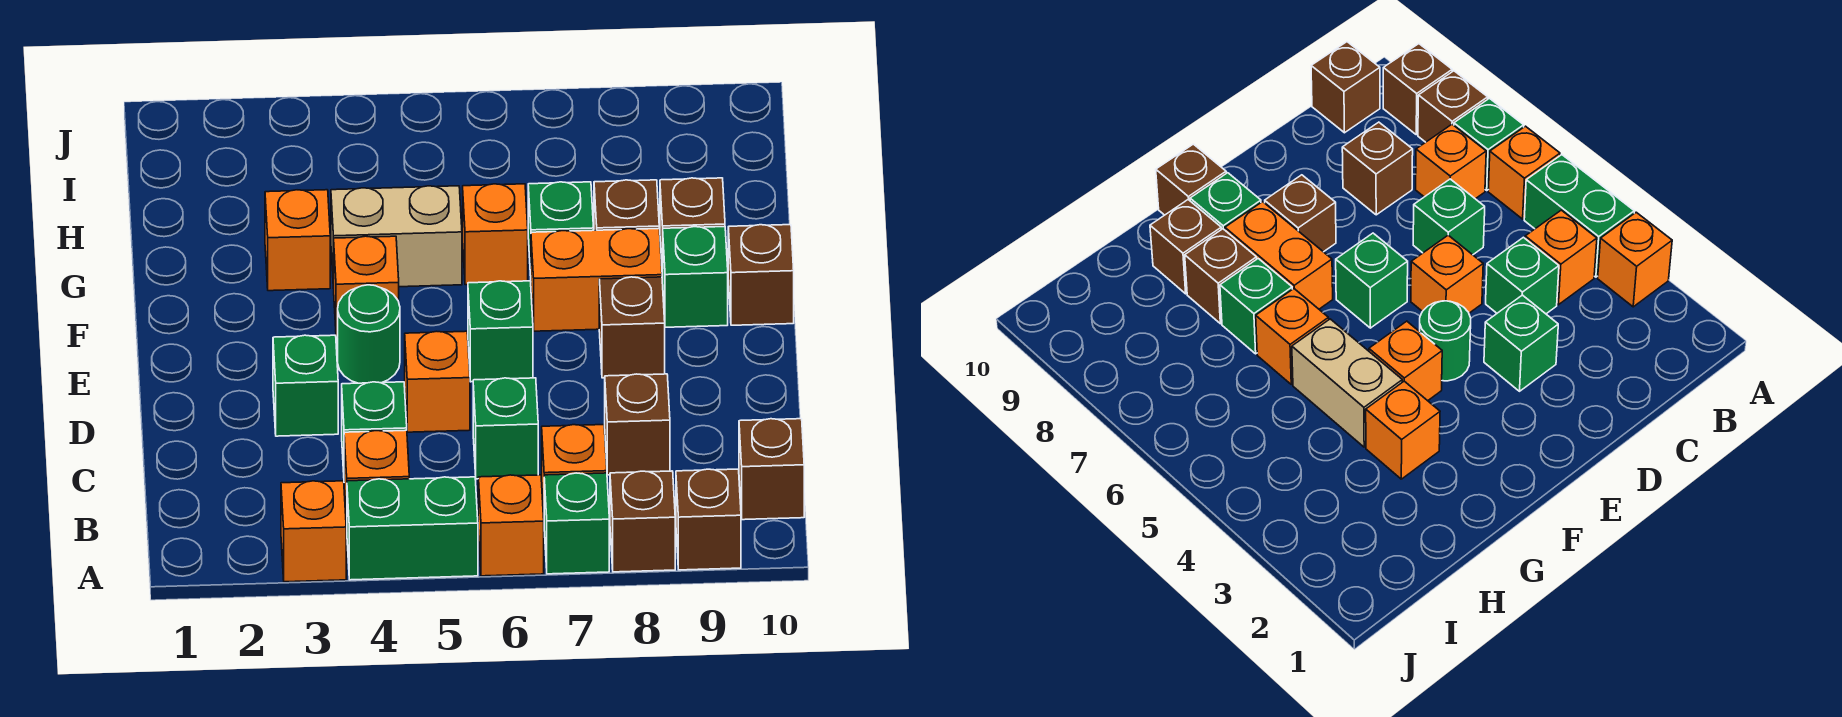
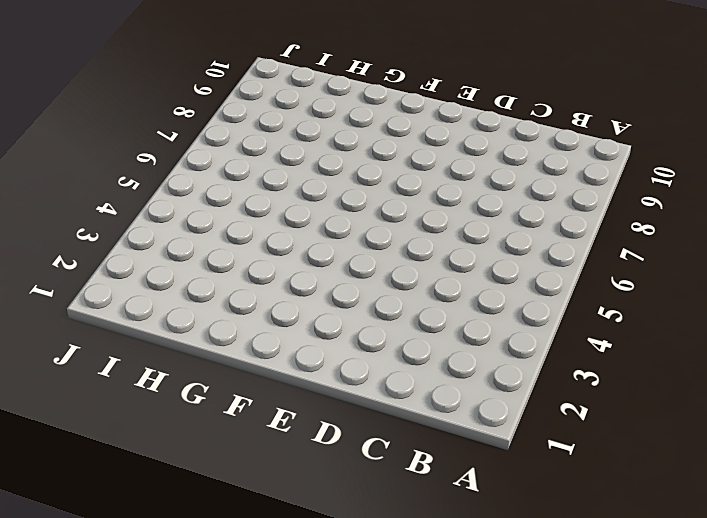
none -> orange 1x1 brick [281,481,346,582]
none -> green 1x2 brick [347,477,478,580]
none -> orange 1x1 brick [478,475,544,576]

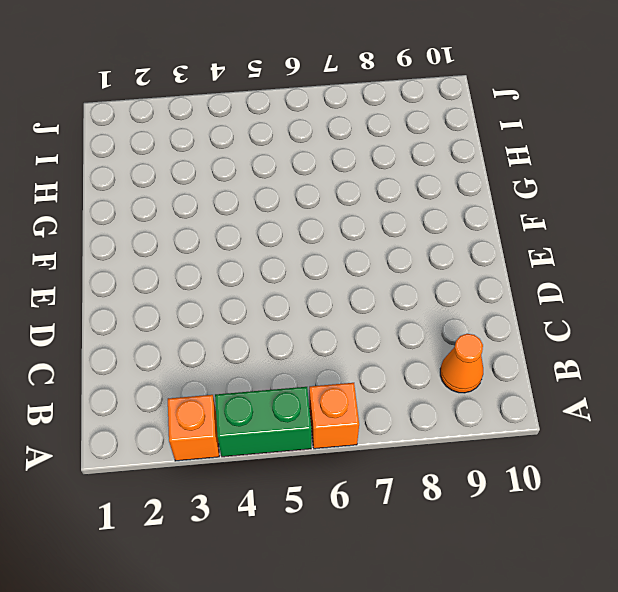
orange 1x1 cone [440,334,483,393] -> none
none -> green 1x1 brick [544,473,609,574]
none -> brown 1x1 brick [610,471,675,572]
none -> brown 1x1 brick [676,469,741,570]

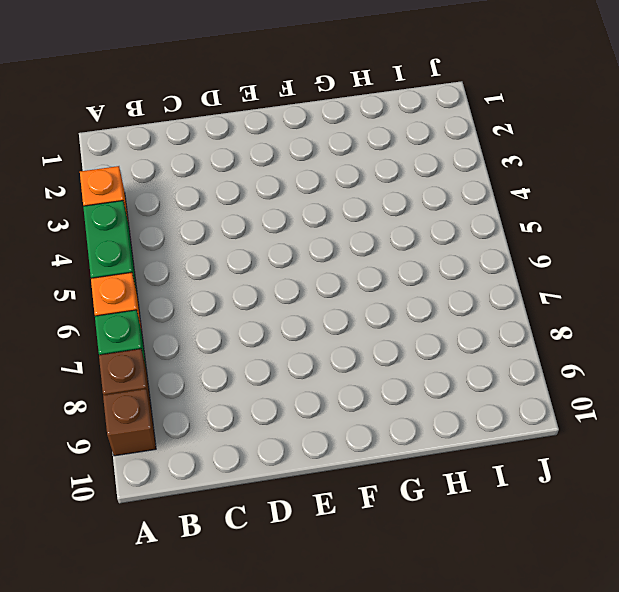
none -> orange 1x1 brick [344,430,409,527]
none -> orange 1x1 brick [542,425,607,513]
none -> brown 1x1 brick [739,419,804,520]

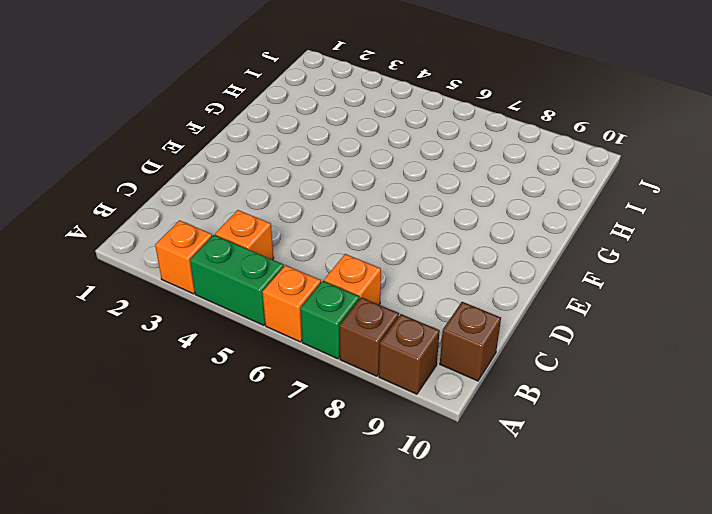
none -> green 1x1 brick [342,382,407,472]
none -> green 1x1 brick [473,378,538,479]
none -> brown 1x1 brick [605,374,670,475]

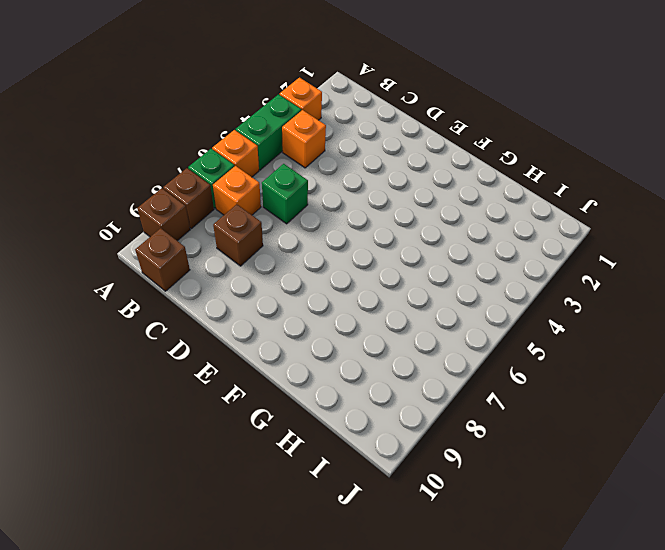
none -> green 1x1 brick [342,382,407,472]
none -> green 1x1 brick [273,335,338,436]
none -> orange 1x1 brick [405,331,470,432]

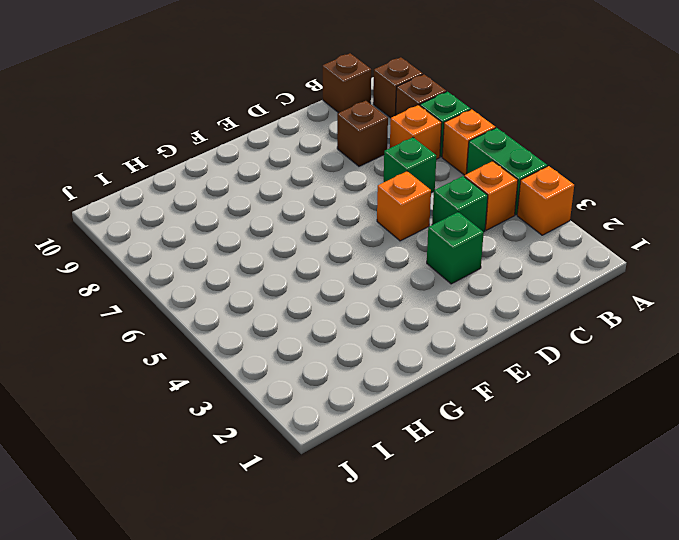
none -> green 1x1 round brick [338,285,400,383]
none -> green 1x1 brick [468,281,533,382]
none -> brown 1x1 brick [599,277,665,378]

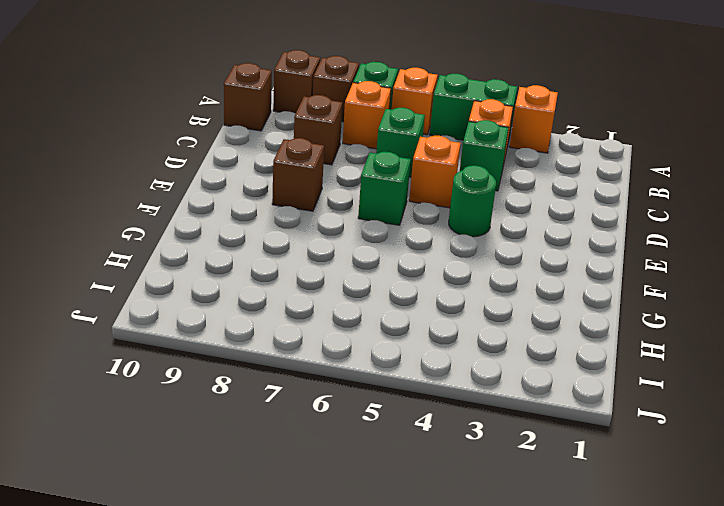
none -> green 1x1 brick [273,335,338,436]
none -> orange 1x1 brick [334,236,399,337]
none -> orange 1x2 brick [531,229,662,331]

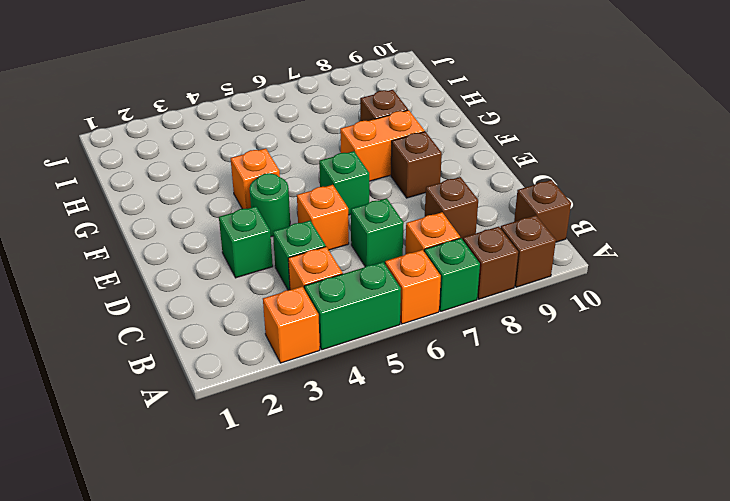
none -> green 1x1 brick [663,227,728,327]
none -> brown 1x1 brick [728,225,794,325]
none -> orange 1x1 brick [265,190,330,291]

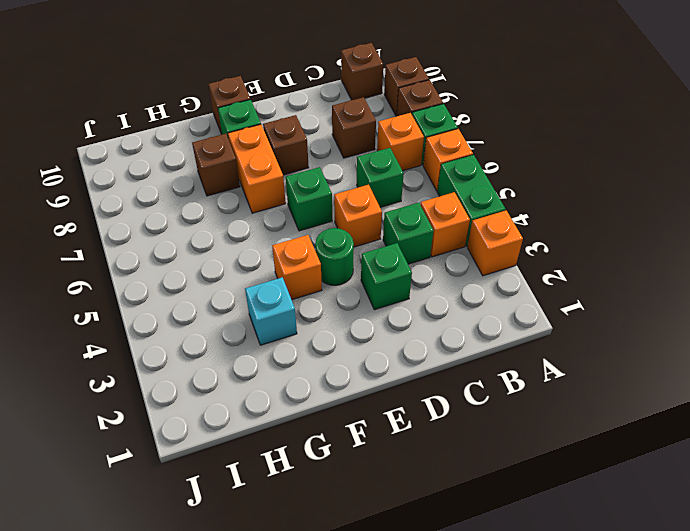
cyan 1x1 brick [245,277,297,345] -> orange 1x1 brick [265,190,330,291]
none -> tan 1x2 brick [331,186,462,288]
none -> orange 1x1 brick [463,184,528,285]
none -> green 1x1 brick [528,182,594,276]

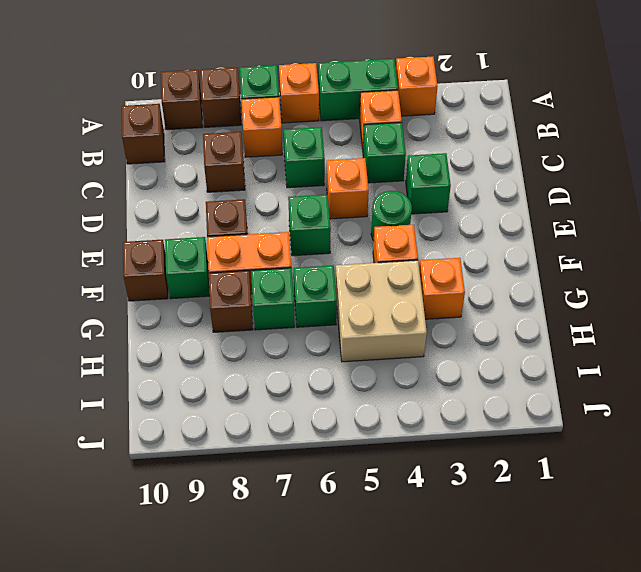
tan 2x2 brick [336,260,427,362] -> tan 1x2 brick [331,186,462,288]
green 1x1 brick [294,265,337,327] -> orange 1x1 brick [463,184,528,285]
none -> brown 1x1 brick [660,178,725,279]

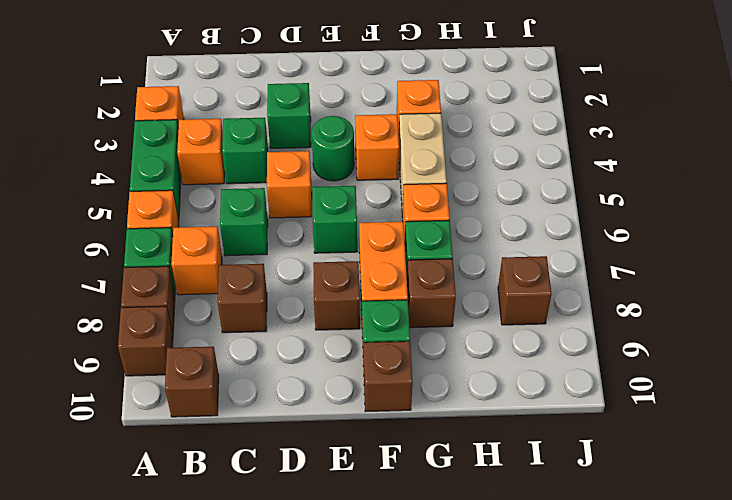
brown 1x1 brick [498,256,551,325] -> brown 1x1 brick moved to [660,178,725,279]

